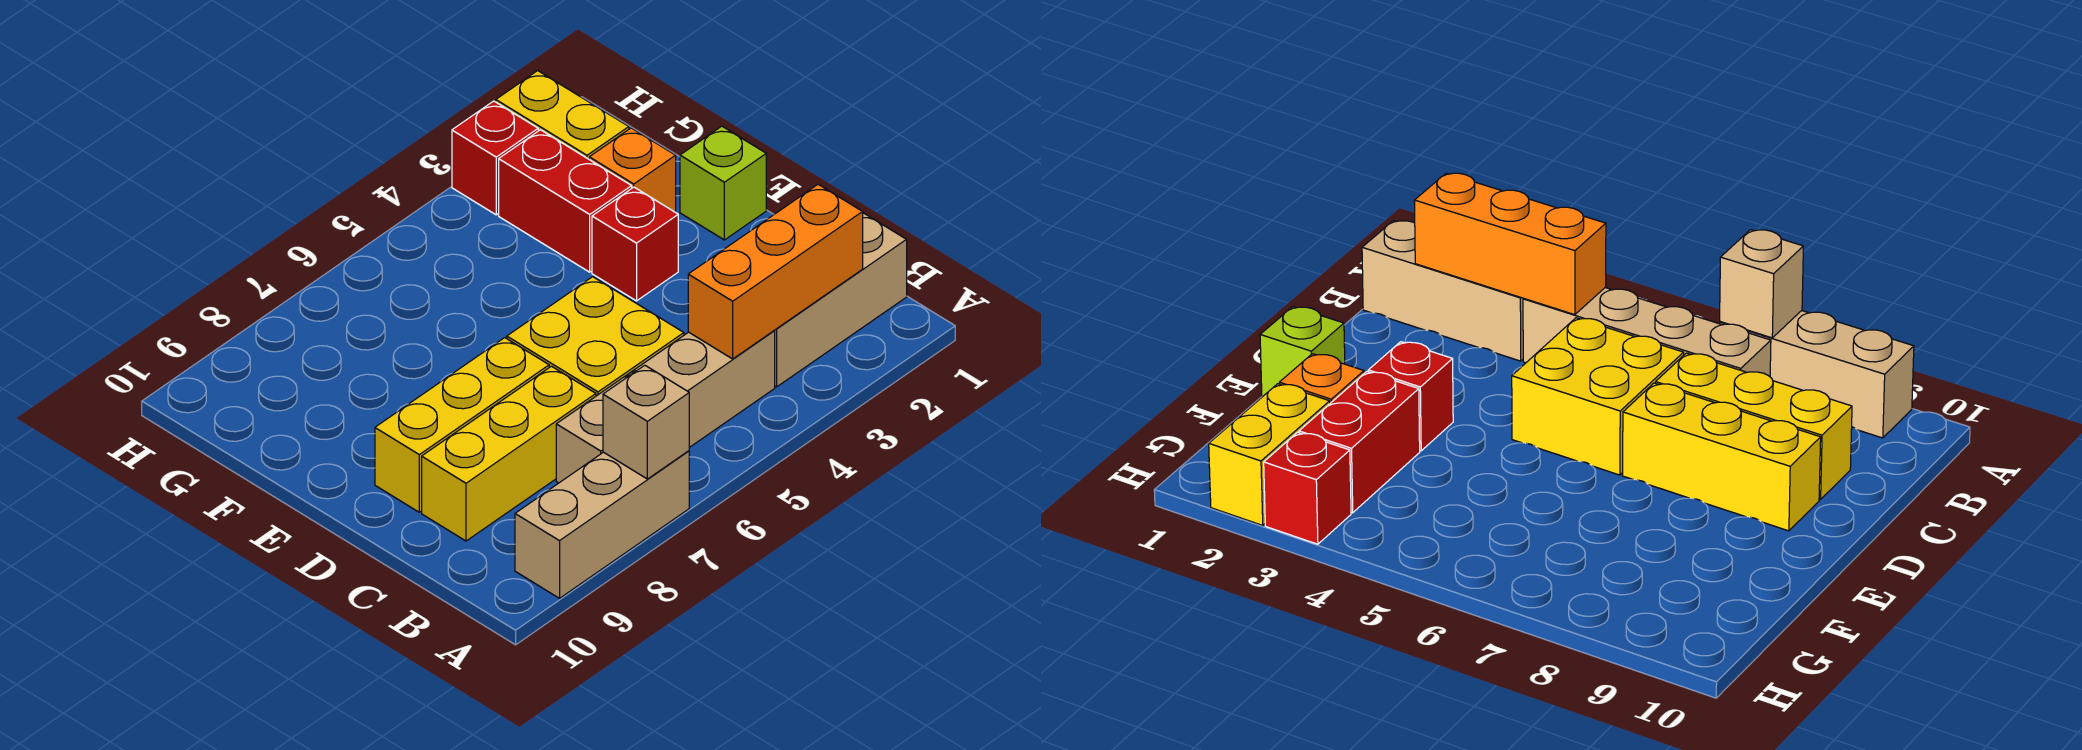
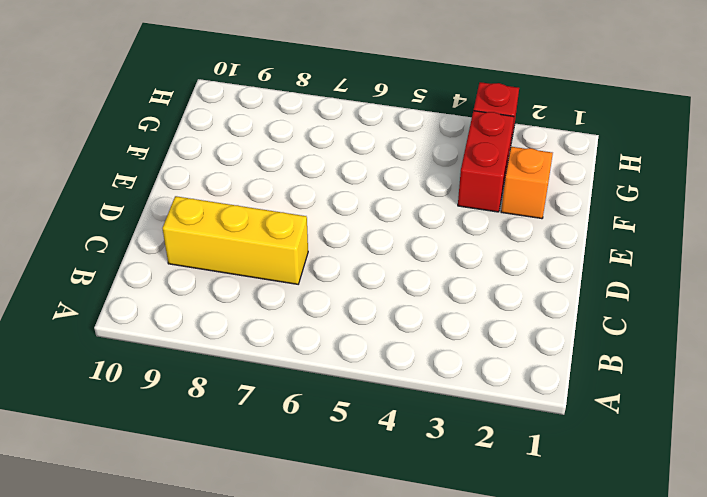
none -> tan 1x3 brick [515,451,689,598]
none -> tan 1x3 brick [774,213,907,387]
none -> tan 1x4 brick [556,331,775,483]

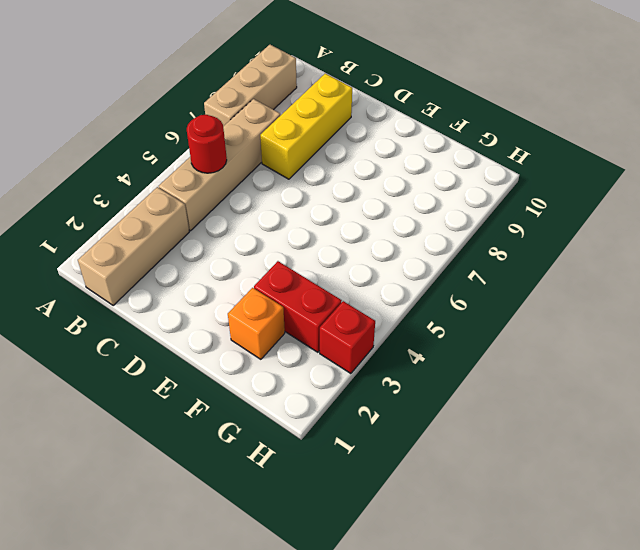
red 1x1 round brick [187,115,227,173] -> none
none -> yellow 2x2 brick [507,277,684,396]
none -> yellow 1x3 brick [375,338,549,512]
none -> lime 1x1 brick [680,126,766,240]

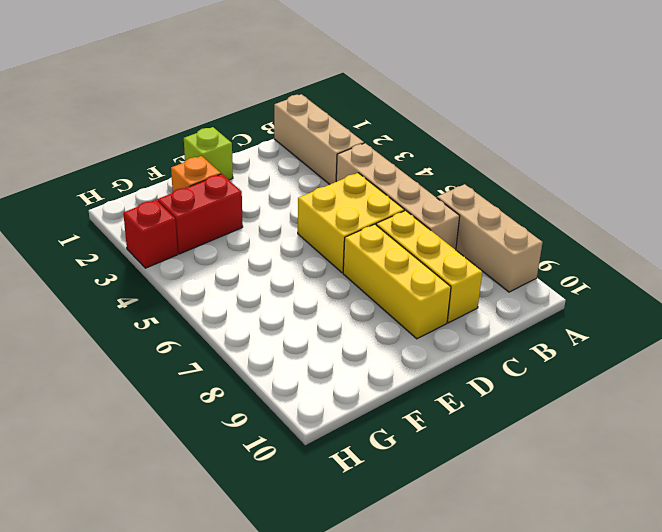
none -> red 1x1 brick [592,187,678,301]
none -> yellow 1x2 brick [496,71,629,159]
none -> tan 1x1 brick [603,365,689,479]

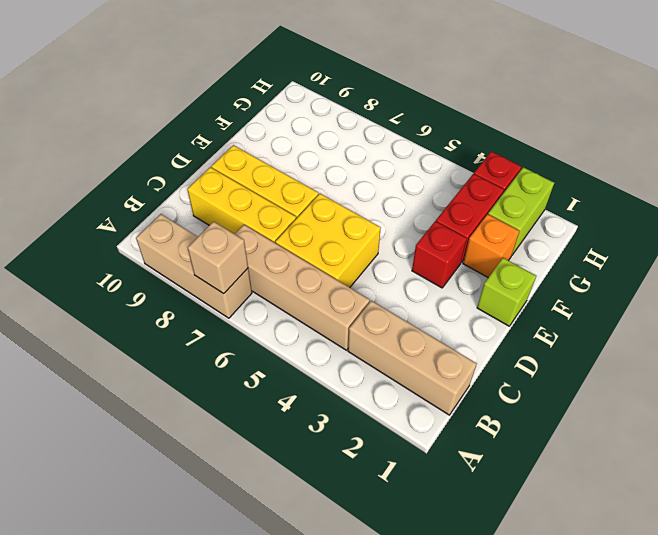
lime 1x2 brick [488,167,554,255] -> yellow 1x2 brick [496,71,629,159]
none -> orange 1x3 brick [688,184,863,359]

